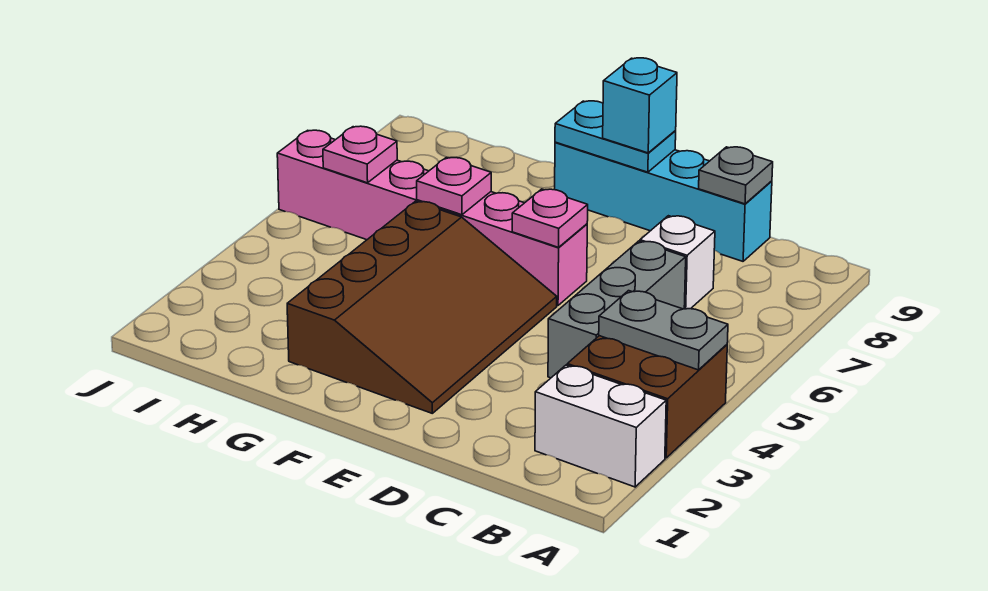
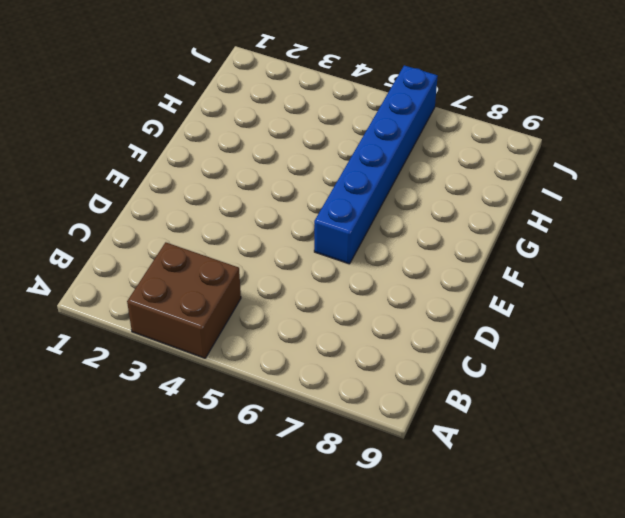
blue 1x6 brick [314,65,438,264] -> pink 1x6 brick [277,130,587,305]
none -> white 1x2 brick [535,365,666,487]
none -> grey 1x3 brick [548,241,686,378]
none -> white 1x1 brick [640,216,715,309]

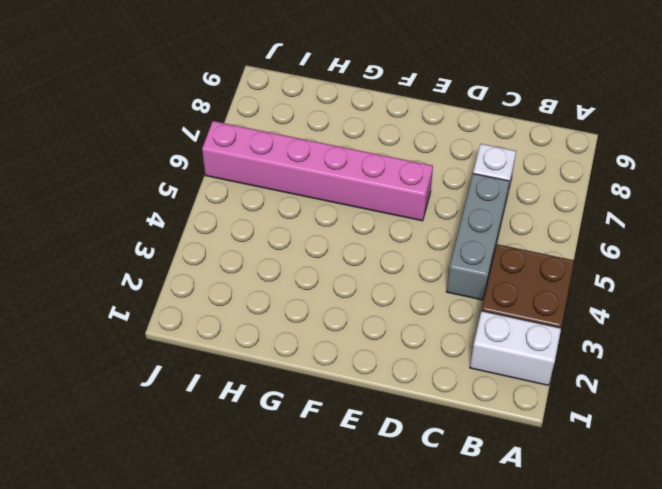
none -> cyan 1x4 brick [555,142,772,261]
none -> brown 3x4 slope [287,201,557,413]
none -> grey 1x2 plate [599,291,728,370]

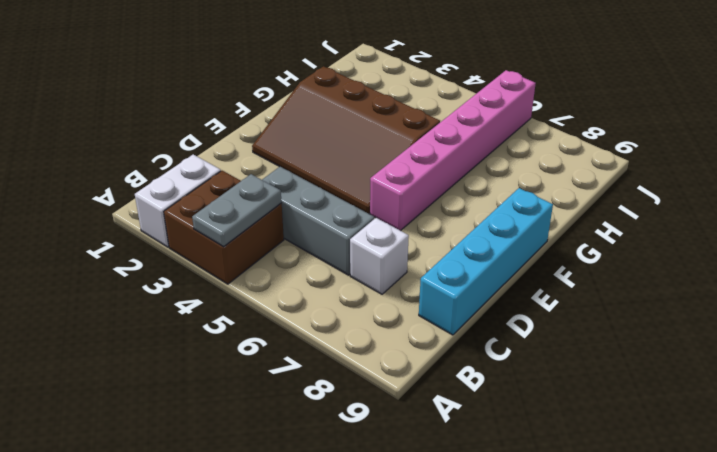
none -> grey 1x1 plate [699,147,773,204]
none -> pink 1x1 plate [512,189,588,247]
none -> cyan 1x2 plate [555,101,676,172]

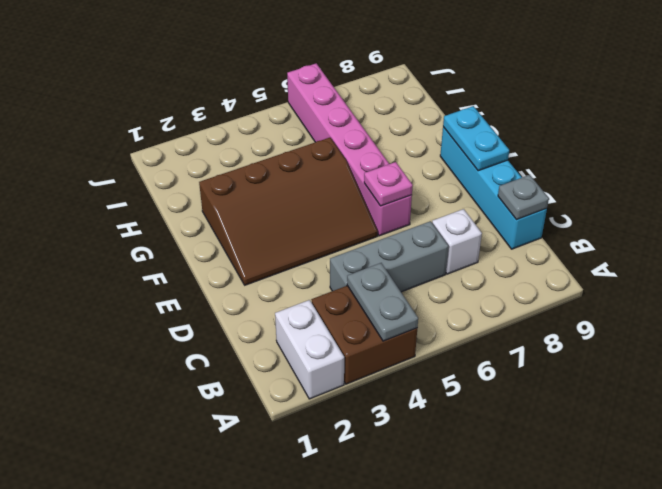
none -> pink 1x1 plate [417,158,491,215]
none -> pink 1x1 plate [323,126,397,183]
none -> cyan 1x1 brick [603,58,677,153]

